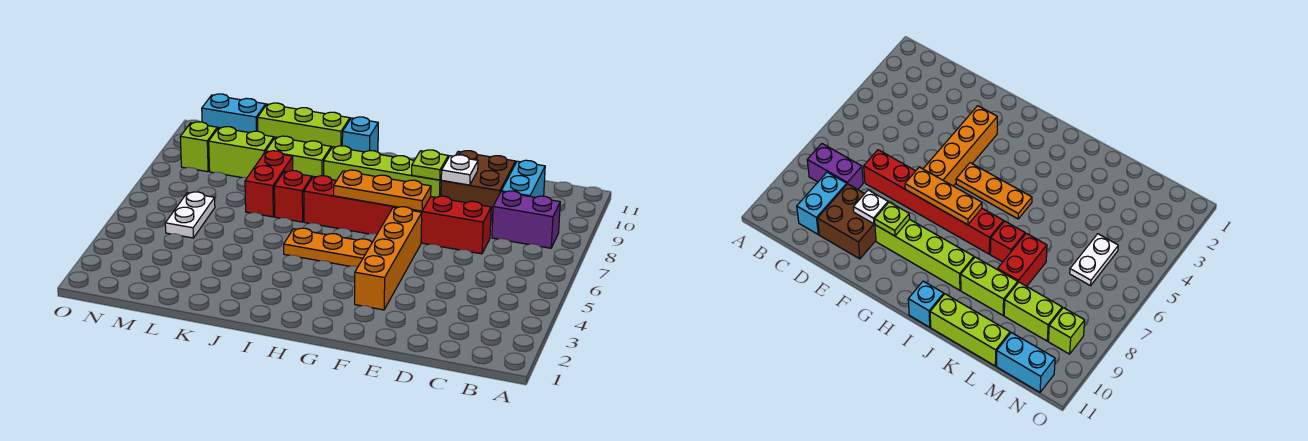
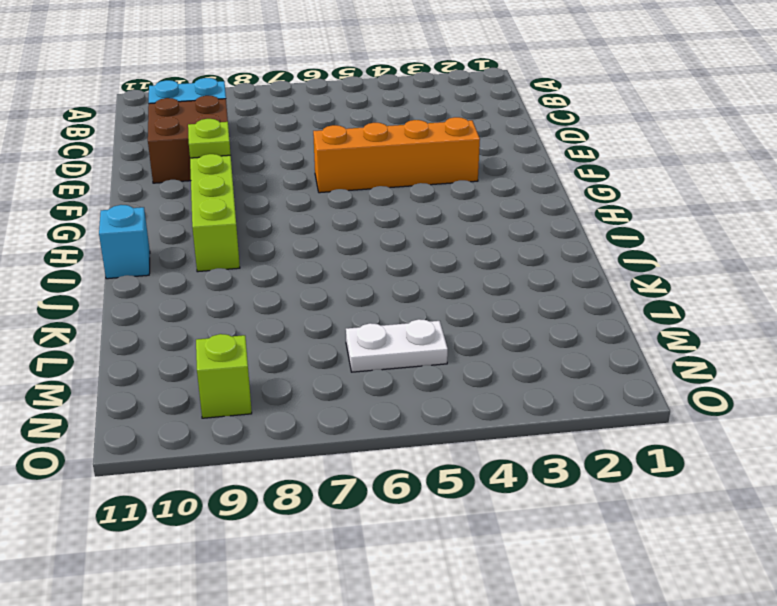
none -> purple 1x2 brick [492,191,560,248]
none -> red 1x6 brick [304,176,491,254]
none -> orange 1x3 plate [284,228,372,267]

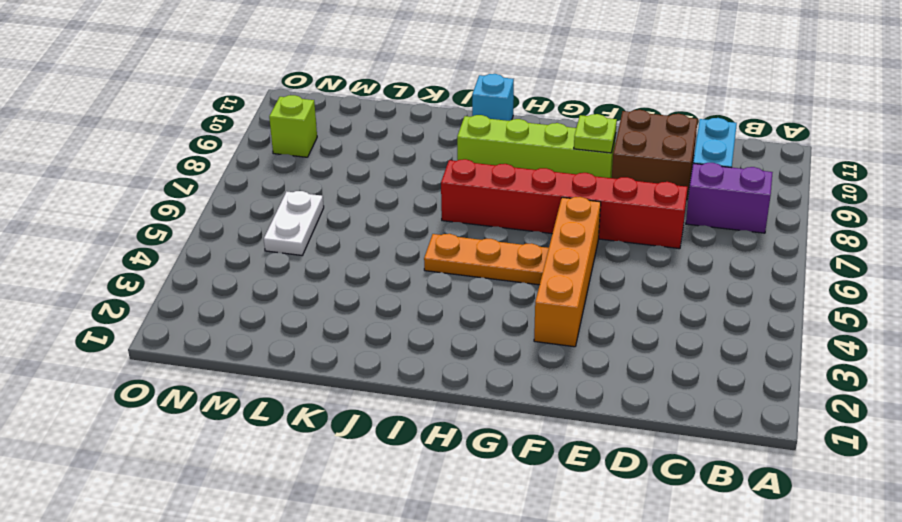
none -> red 1x1 brick [274,171,312,222]
none -> lime 1x2 brick [266,136,331,178]
none -> lime 1x3 brick [258,103,350,148]

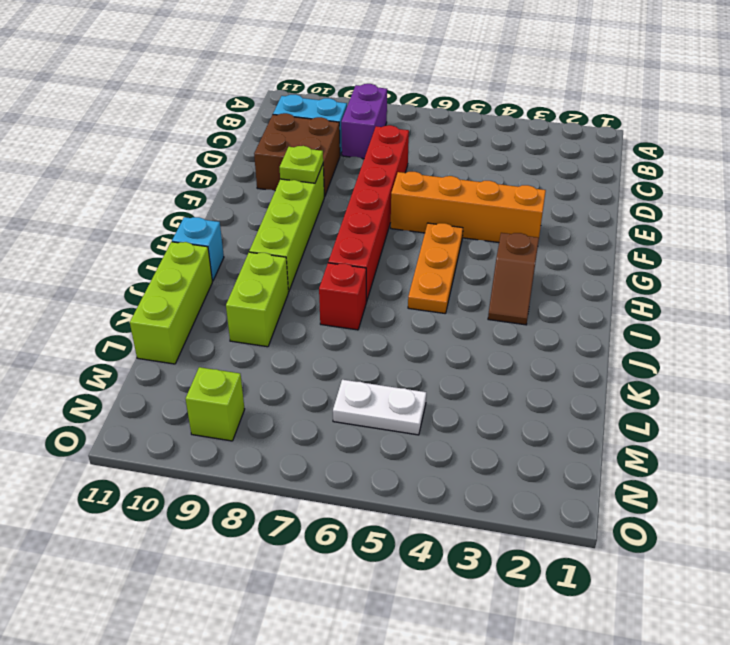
brown 1x2 slope [488,233,539,325] -> none
none -> red 1x2 brick [245,151,293,217]
none -> lime 1x2 brick [209,127,274,178]
none -> cyan 1x2 brick [202,94,266,133]

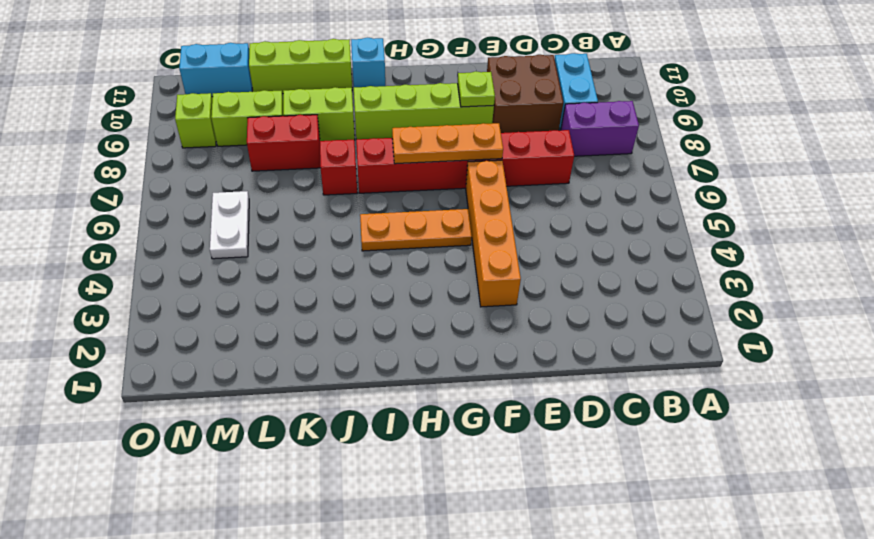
red 1x2 brick [247,115,321,171] -> red 1x2 brick turned to [245,151,293,217]
none -> white 1x1 plate [441,155,478,185]

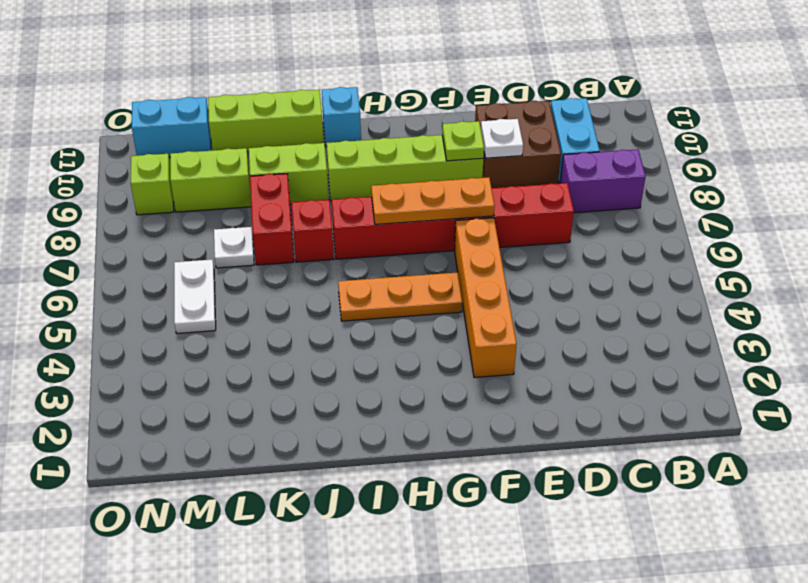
white 1x1 plate [214,227,254,268] -> none

